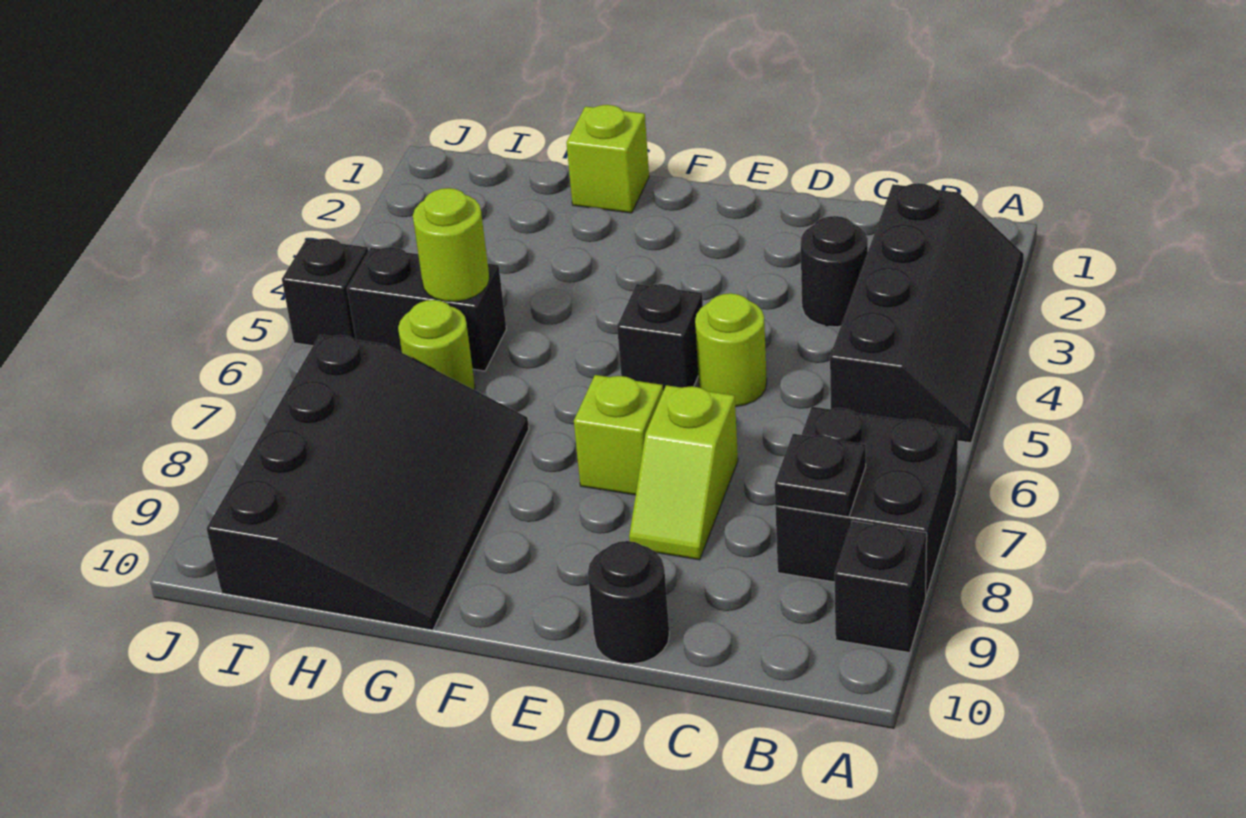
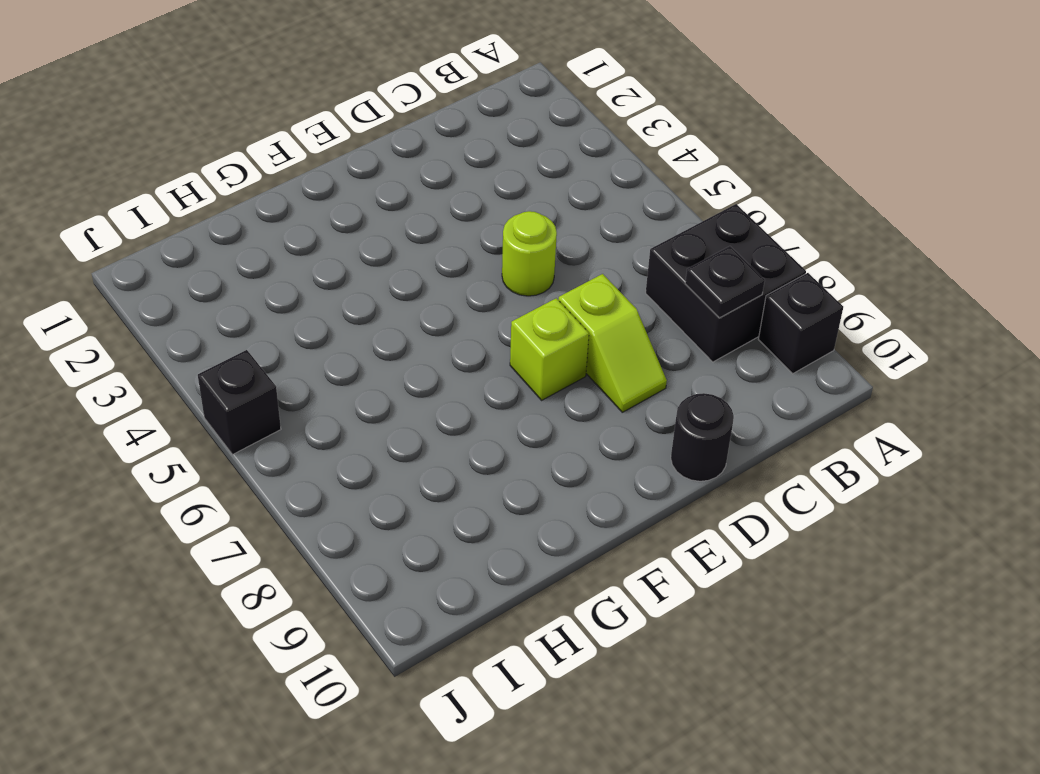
none -> black 2x4 slope [830,183,1024,443]
none -> black 1x1 round brick [801,216,868,327]
none -> black 1x1 brick [617,284,703,391]

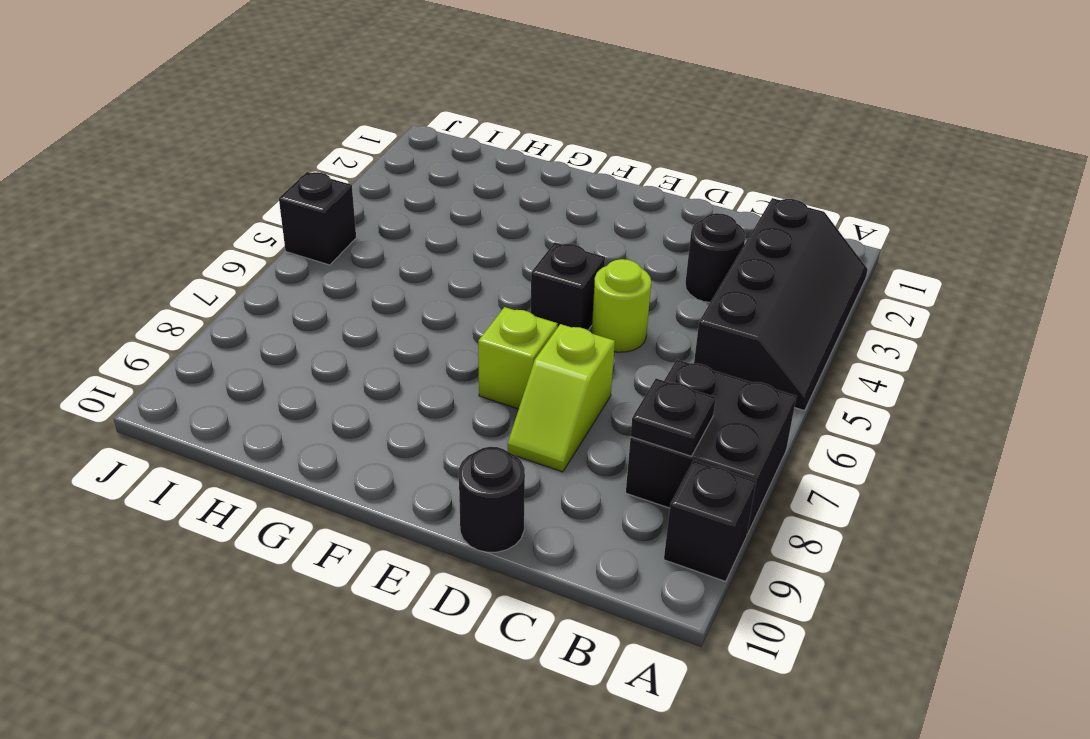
none -> lime 1x1 brick [566,105,649,213]
none -> black 3x4 slope [206,335,529,630]
none -> black 1x2 brick [347,247,506,371]

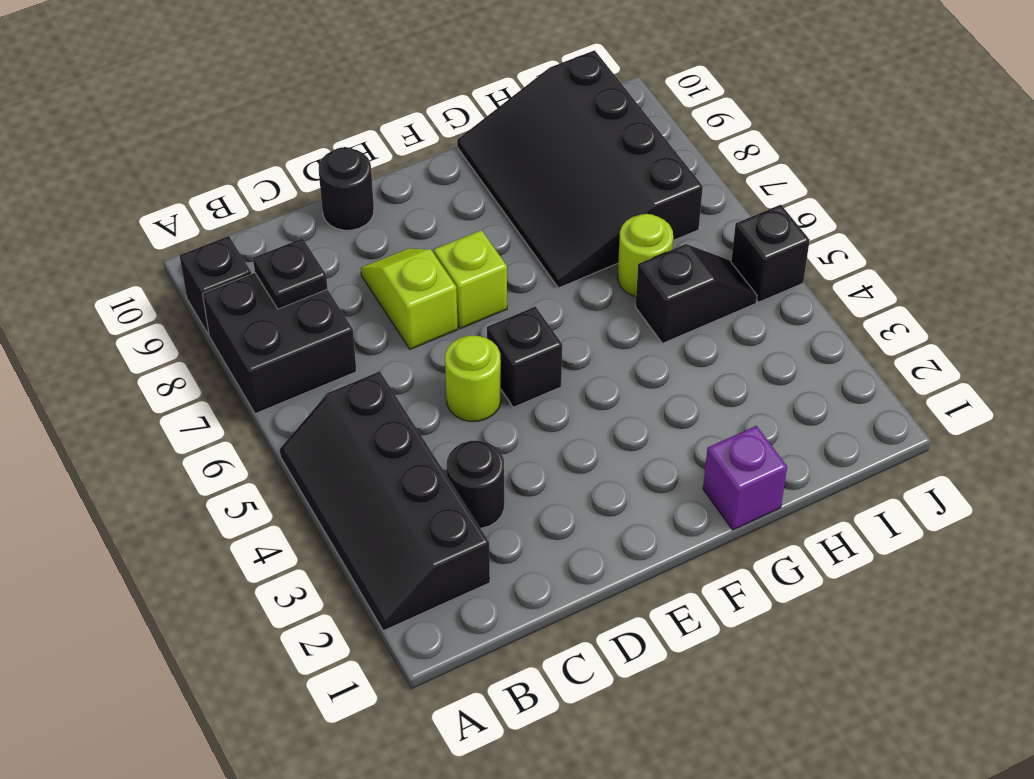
purple 1x1 brick [703,426,787,530] -> lime 1x1 brick [566,105,649,213]
black 1x2 slope [636,244,757,343] -> black 1x2 brick [347,247,506,371]
none -> lime 1x1 round brick [413,188,490,302]

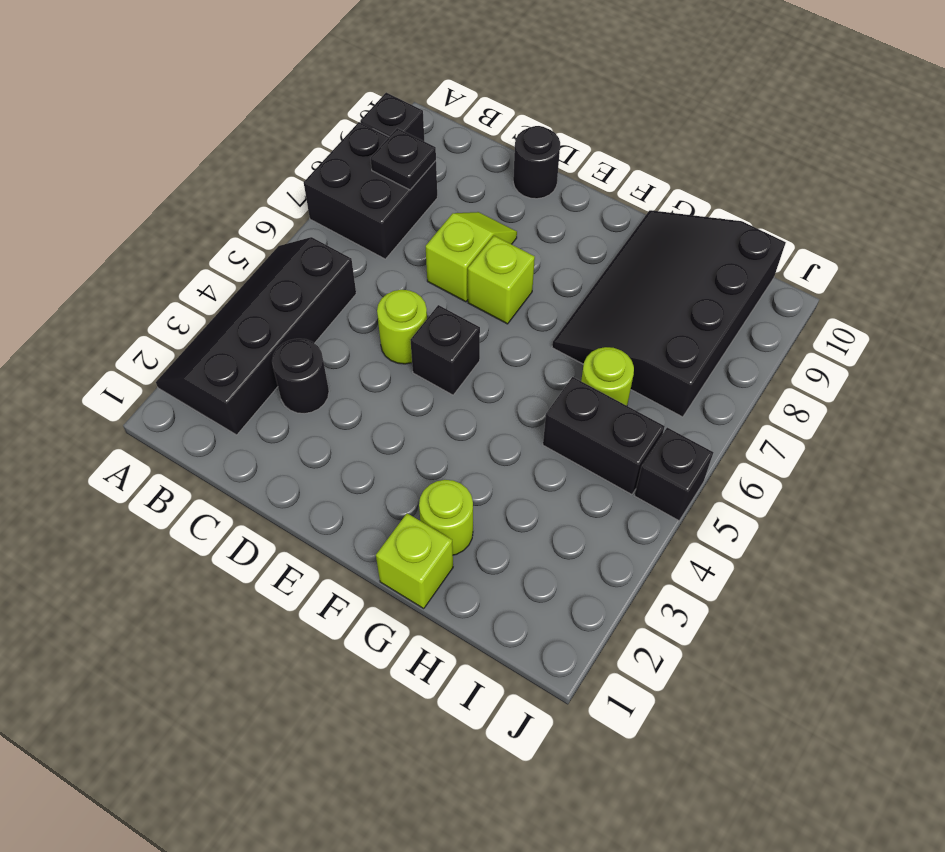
lime 1x1 round brick [419,480,473,555] -> lime 1x1 round brick moved to [413,188,490,302]

